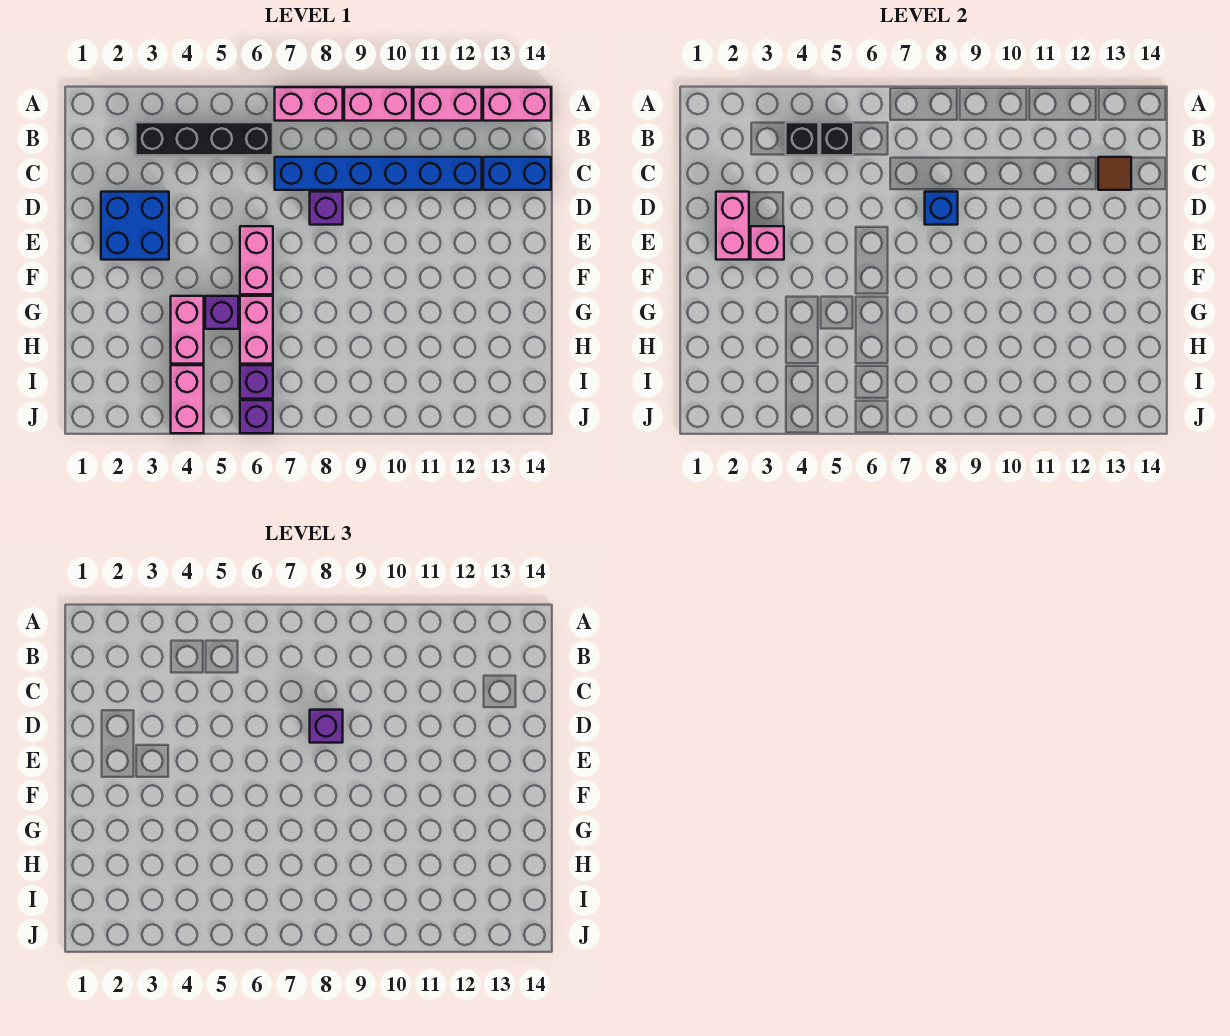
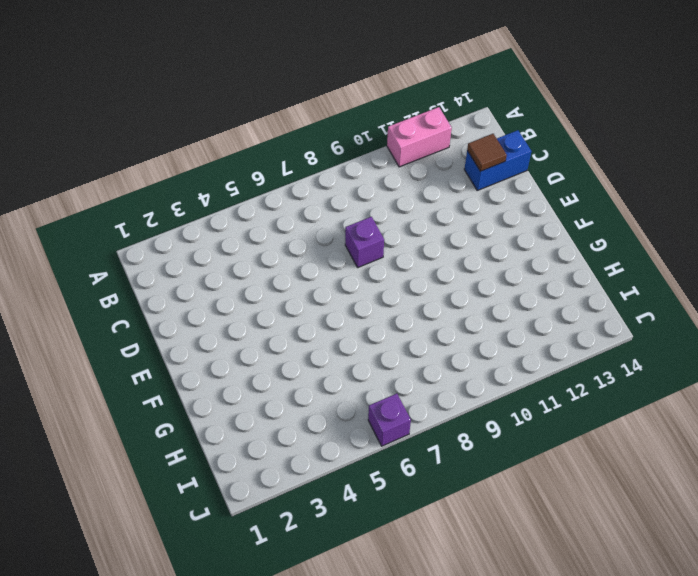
none -> pink 1x2 brick [275,87,343,121]
none -> pink 1x2 brick [344,87,412,121]
none -> pink 1x2 brick [483,87,551,121]

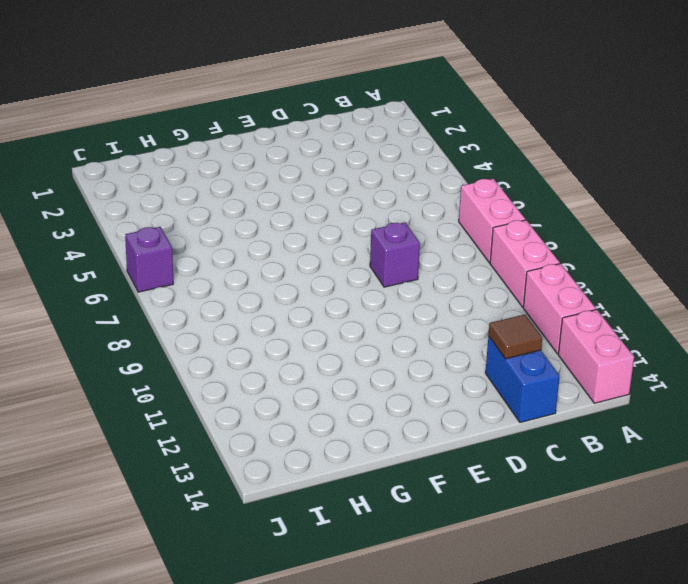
none -> black 1x4 brick [136,122,273,155]
none -> blue 1x6 brick [275,157,482,190]
none -> blue 2x2 brick [101,192,169,260]

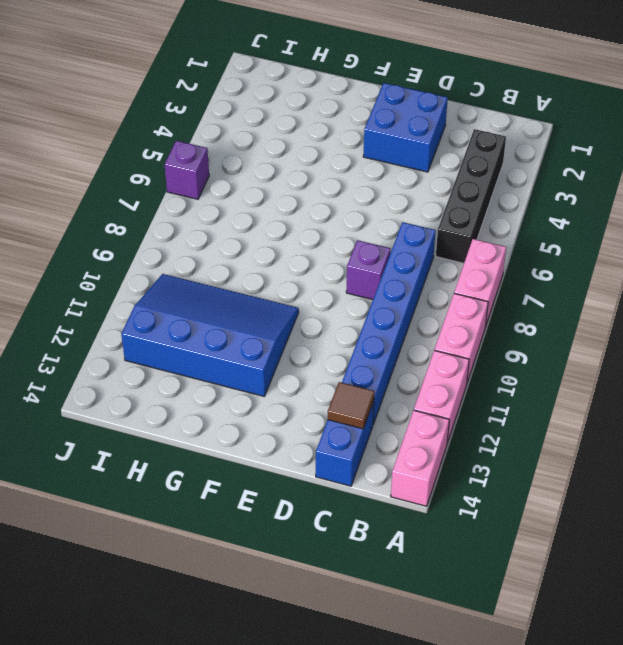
blue 3x4 slope [121,274,299,396] -> none
none -> pink 1x2 brick [240,226,273,294]
none -> pink 1x2 brick [171,296,204,364]
none -> purple 1x1 brick [205,296,238,329]

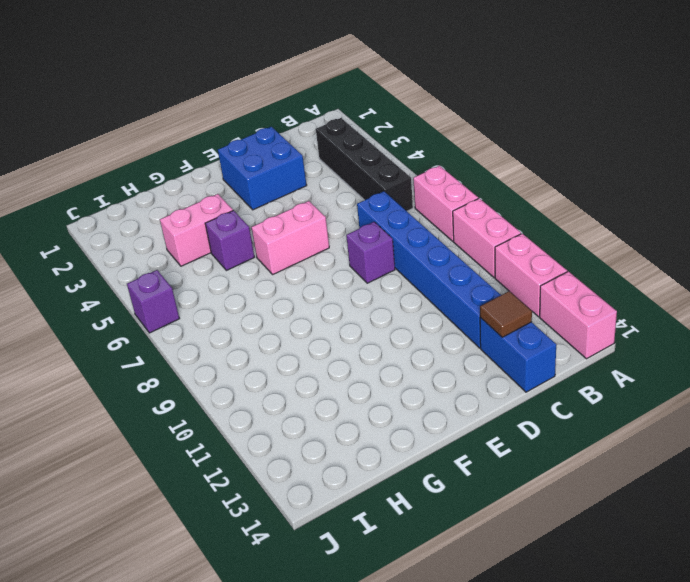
none -> pink 1x2 brick [240,296,273,364]
none -> pink 1x2 brick [171,365,204,433]
none -> purple 1x1 brick [240,365,273,399]

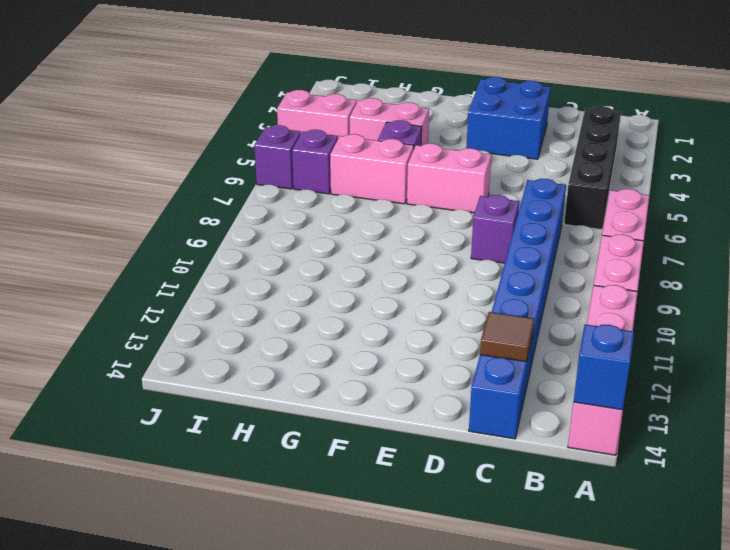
blue 1x1 brick [574,324,634,410] -> blue 1x1 brick moved to [925,192,958,225]
none -> black 1x1 brick [786,122,819,155]
none -> black 1x1 brick [820,122,853,155]
none -> pink 1x2 brick [716,192,749,260]

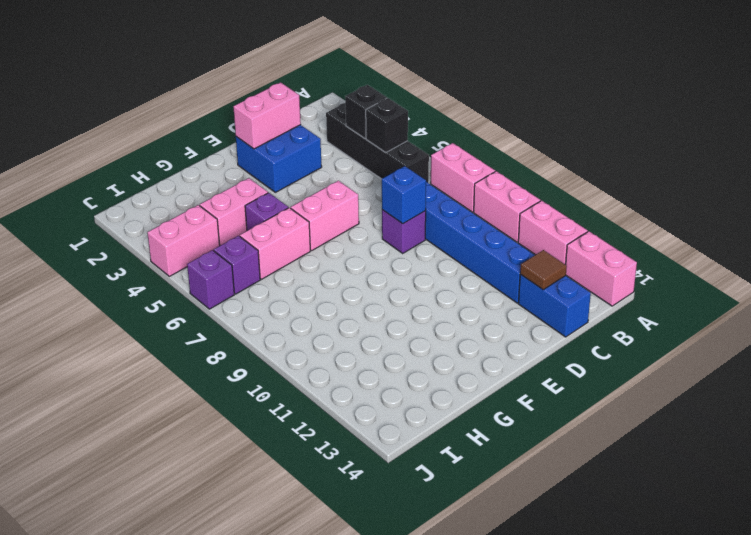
none -> pink 1x1 brick [751,226,784,260]
none -> purple 1x1 brick [310,710,343,743]

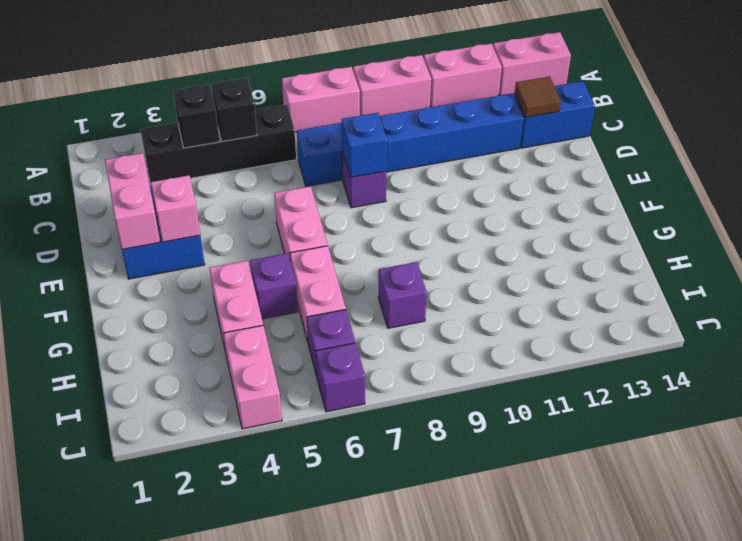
purple 1x1 brick [378,262,427,328] -> purple 1x1 brick moved to [310,710,343,743]

